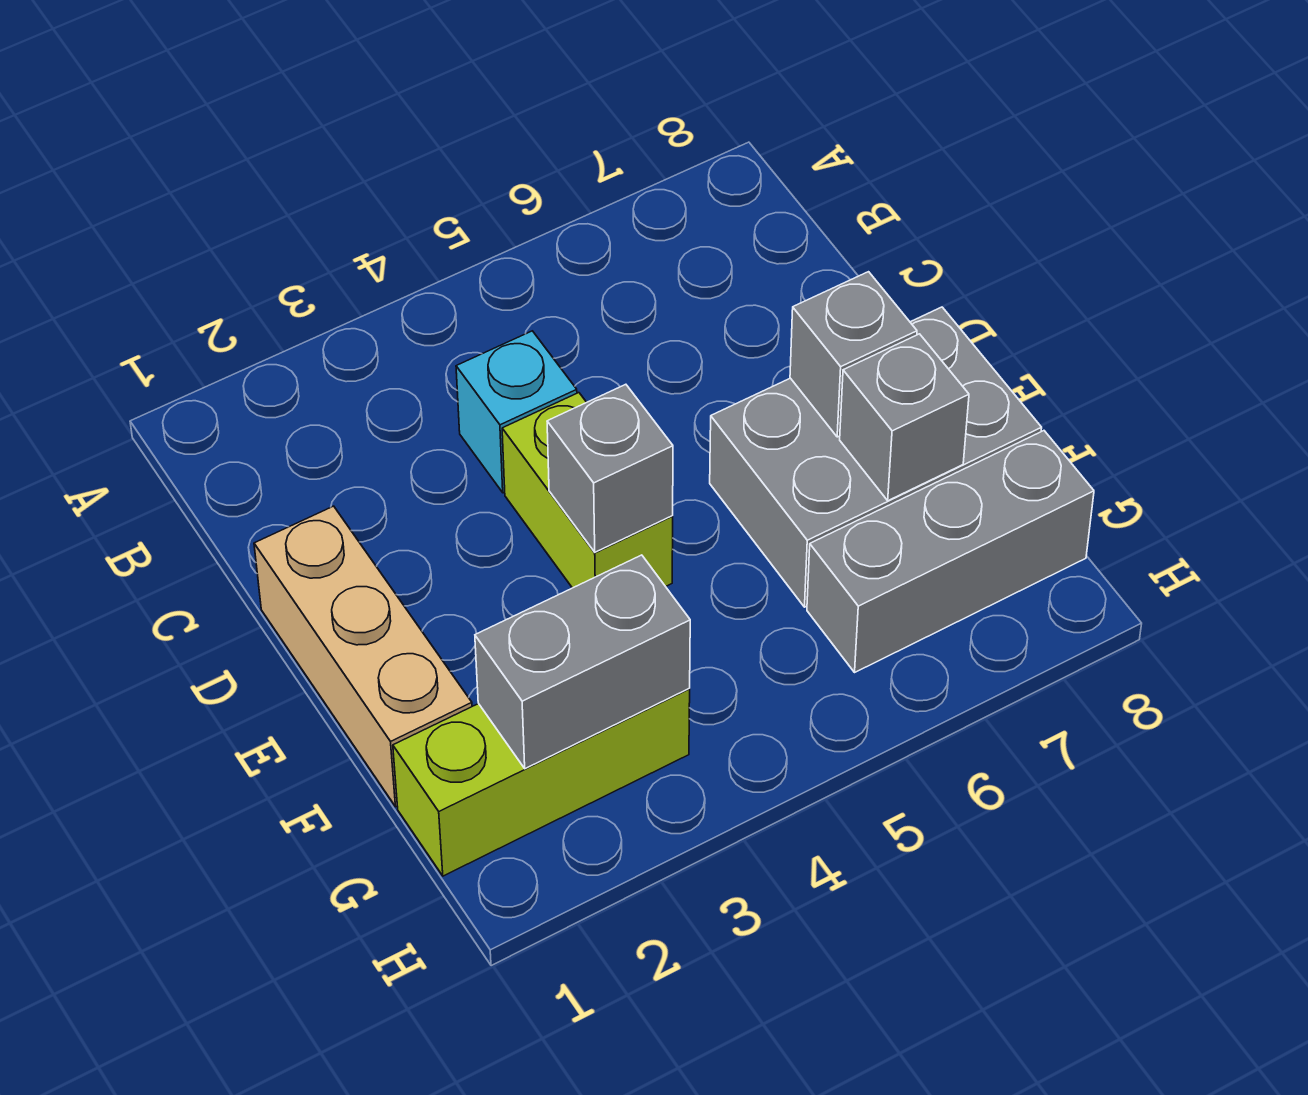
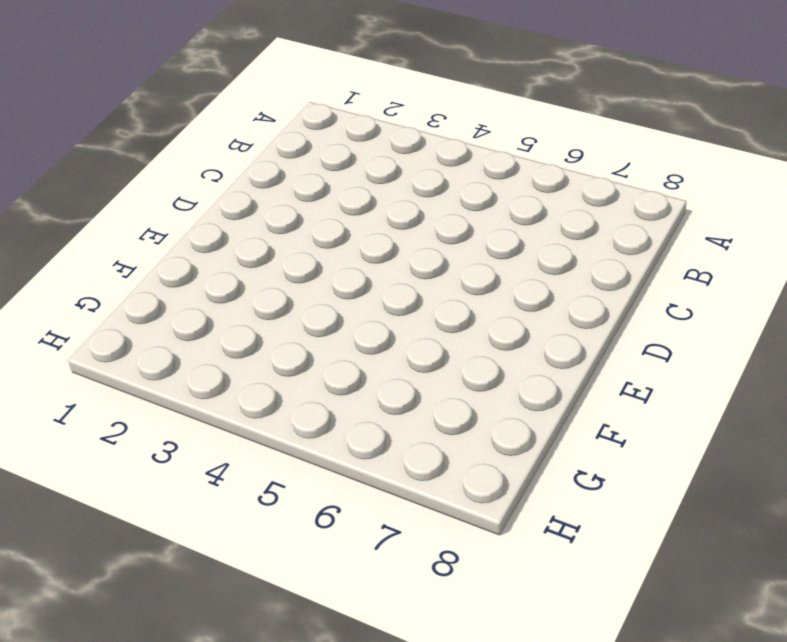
none -> cyan 1x1 brick [456,331,577,493]
none -> tan 1x3 brick [254,506,472,807]

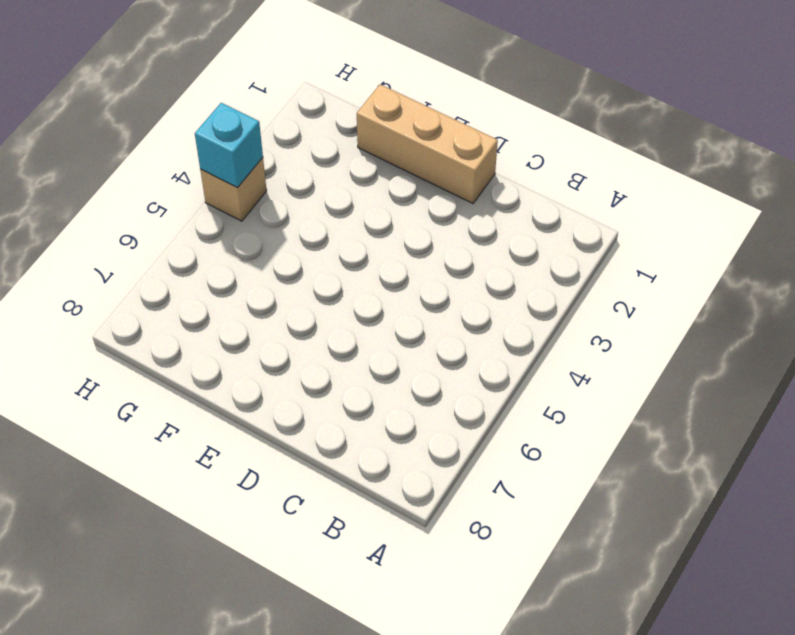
tan 1x1 brick [200,158,267,221] -> none
cyan 1x1 brick [195,103,263,188] -> cyan 1x1 brick moved to [456,331,577,493]
none -> lime 1x2 brick [502,393,673,588]
none -> grey 2x3 brick [710,307,1042,607]

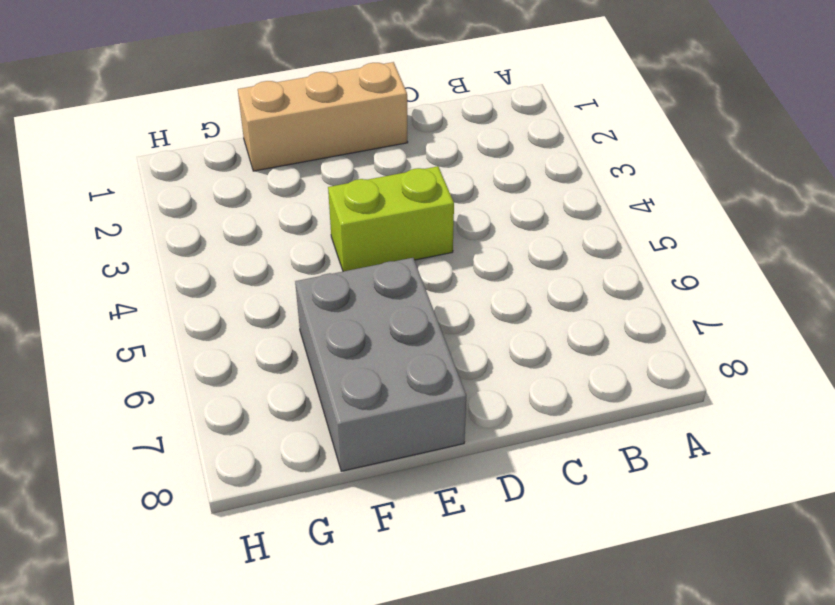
none -> cyan 1x1 brick [456,331,577,493]
none -> lime 1x3 brick [393,689,690,876]

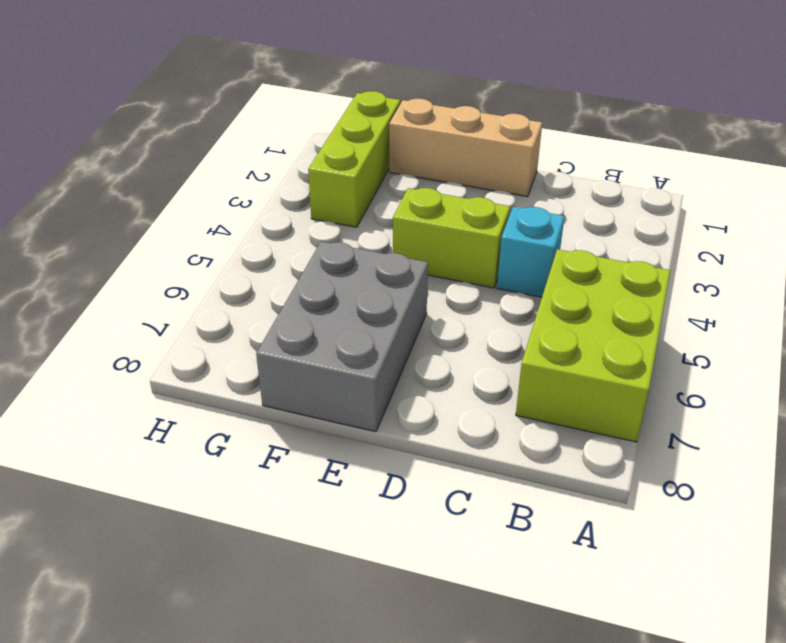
lime 2x3 brick [516,249,671,442] -> none
none -> grey 1x3 brick [807,431,1094,672]
none -> grey 1x1 brick [547,384,673,552]

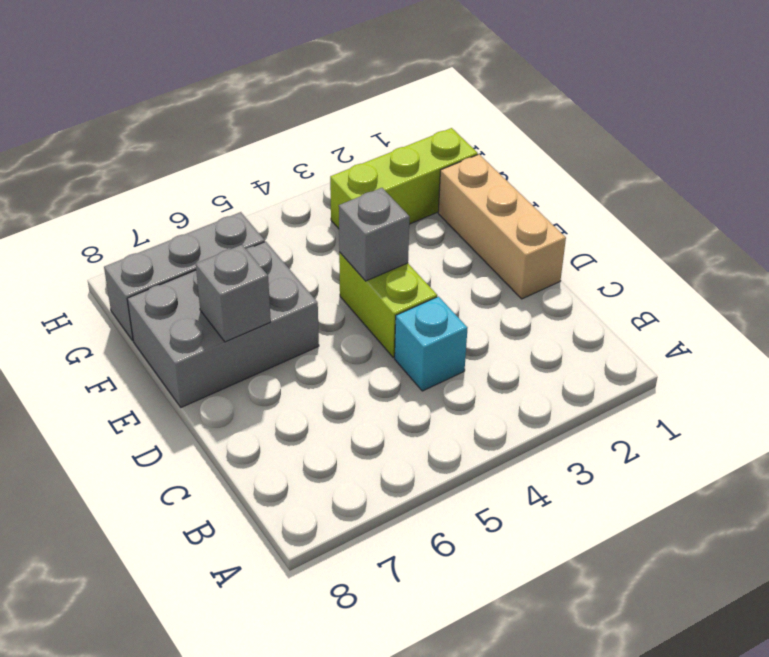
none -> grey 1x1 brick [840,334,969,501]
none -> grey 1x2 brick [475,555,690,769]

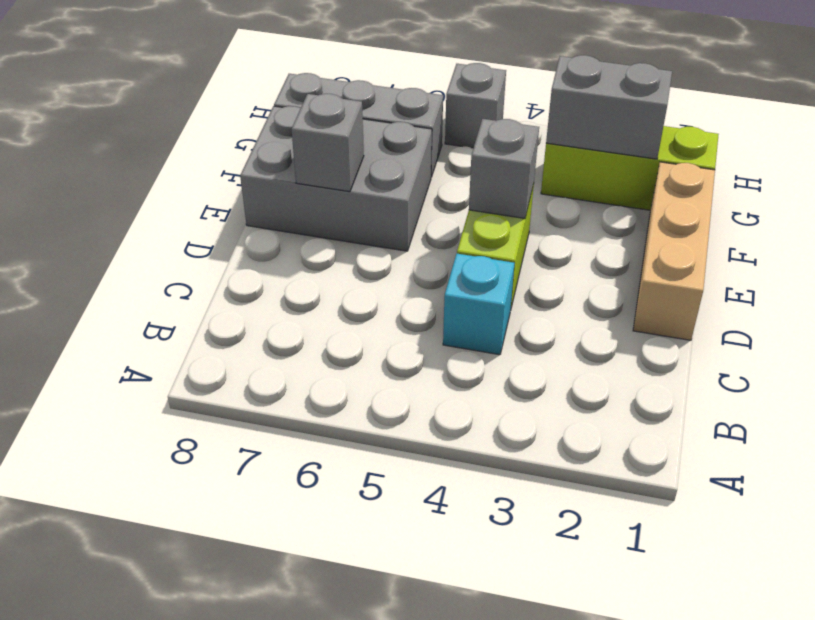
grey 1x1 brick [445,63,506,148] -> grey 1x1 brick moved to [840,334,969,501]

